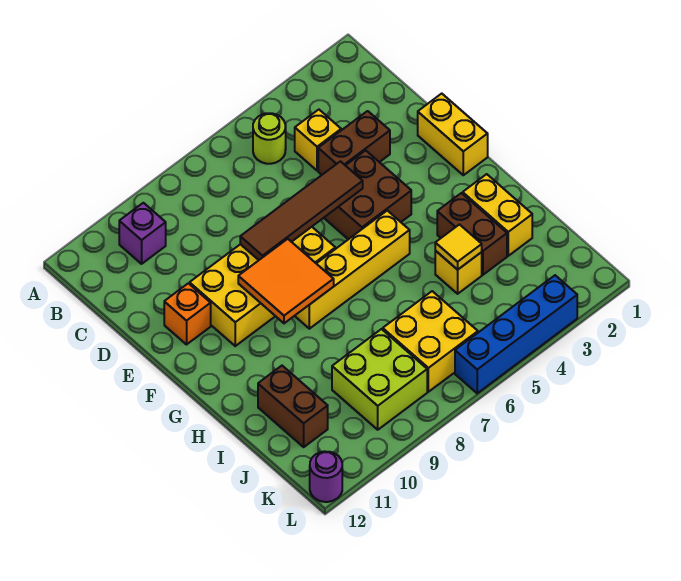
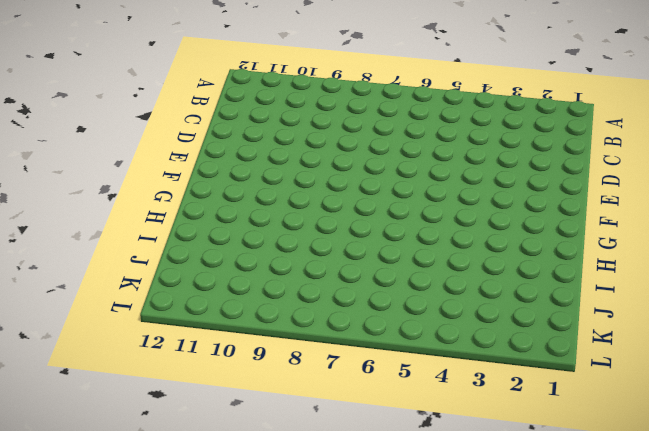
none -> lime 1x1 round brick [253,113,286,164]
none -> purple 1x1 brick [119,203,166,264]
none -> yellow 1x1 brick [295,110,341,171]

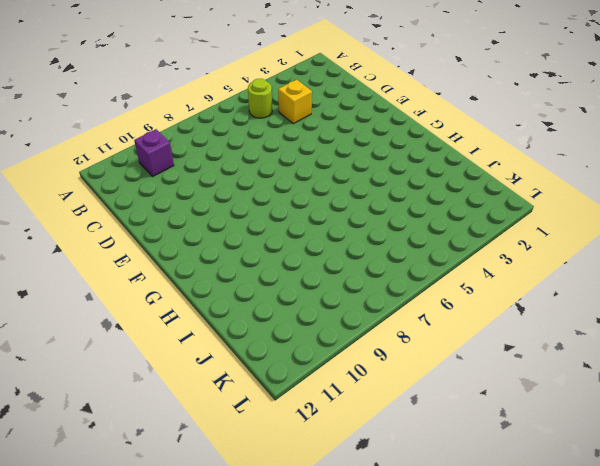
none -> brown 1x2 brick [318,111,390,175]
none -> yellow 1x2 brick [418,94,488,175]
none -> brown 2x2 brick [324,150,411,239]

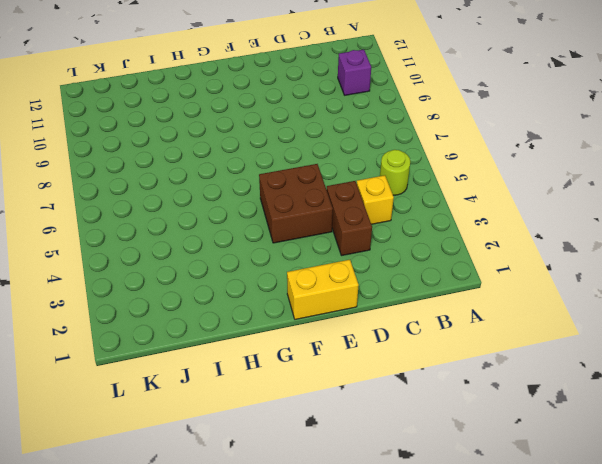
none -> yellow 2x4 brick [190,227,335,346]
none -> orange 1x1 brick [164,283,211,344]
none -> yellow 1x4 brick [295,211,410,329]

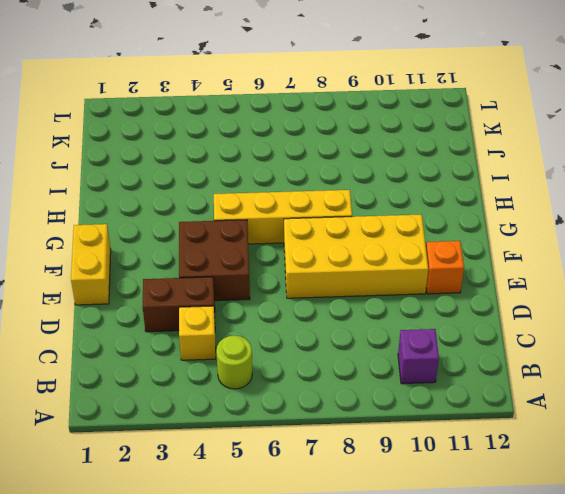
none -> yellow 1x2 brick [463,174,532,256]
none -> brown 1x2 brick [437,193,507,275]
none -> yellow 1x1 brick [435,251,482,294]

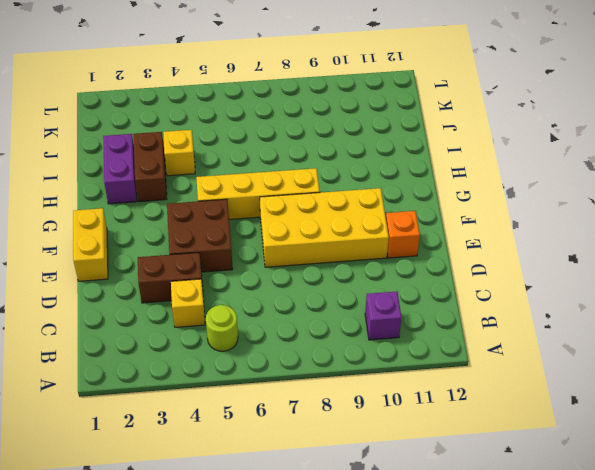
purple 1x2 brick [103,134,137,204] -> yellow 1x2 brick [463,174,532,256]
none -> brown 1x2 brick [258,366,328,447]
none -> yellow 2x2 brick [383,291,478,392]
none -> lime 2x2 brick [332,329,427,430]

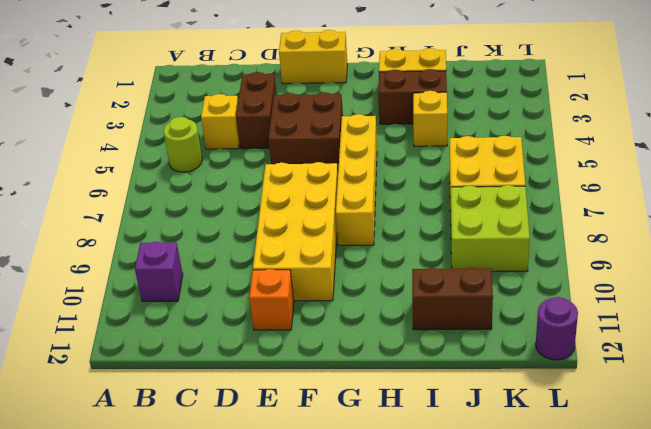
none -> blue 1x4 brick [455,275,577,393]
none -> brown 1x4 tile [240,161,363,260]
none -> orange 2x2 tile [238,239,334,323]

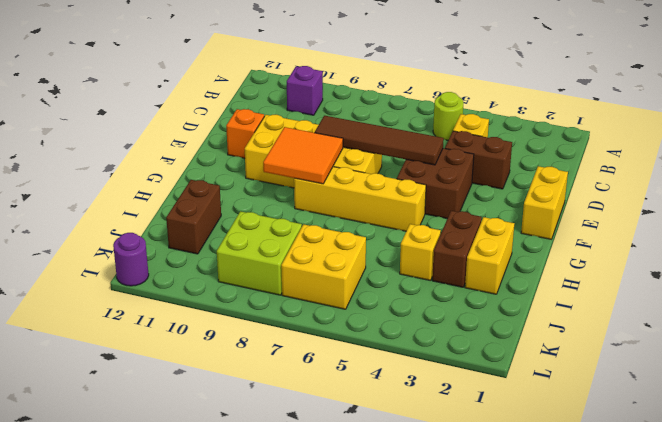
none -> blue 1x4 brick [455,275,577,393]
none -> yellow 1x1 tile [435,225,482,270]

